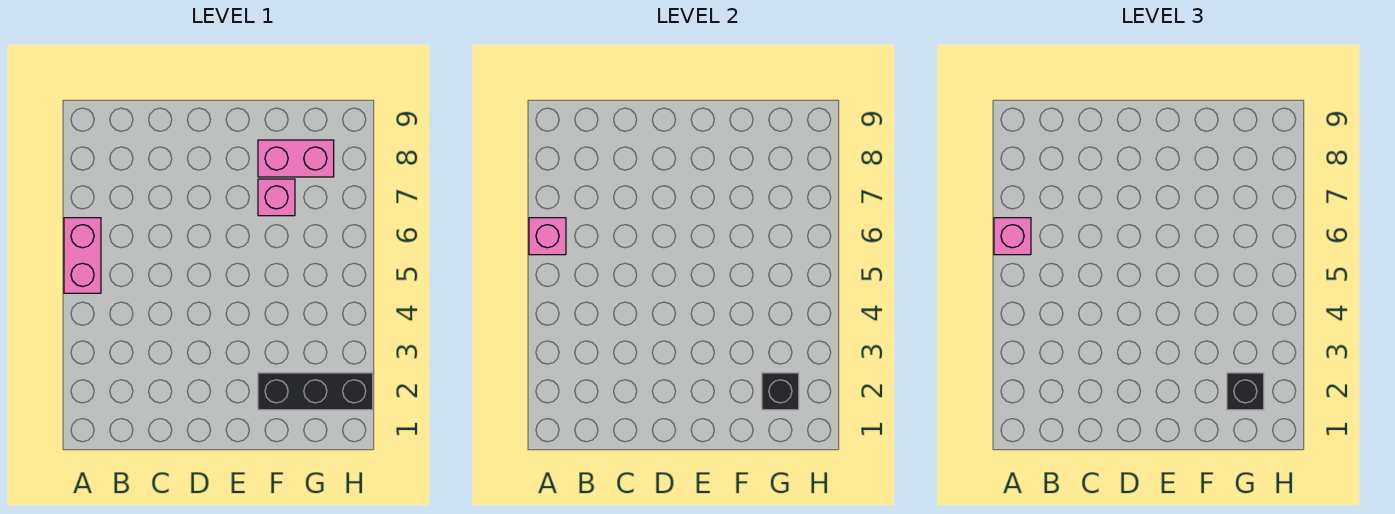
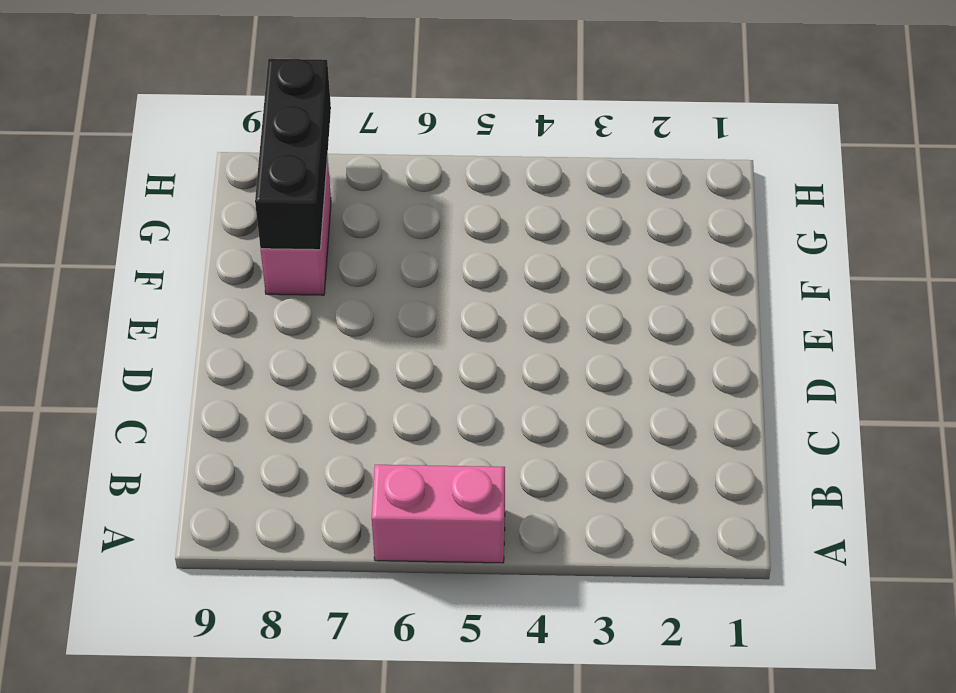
black 1x3 brick [255,59,331,250] -> black 1x3 brick moved to [258,373,373,410]
none -> pink 1x1 brick [258,179,295,216]
none -> pink 1x1 brick [529,218,566,255]

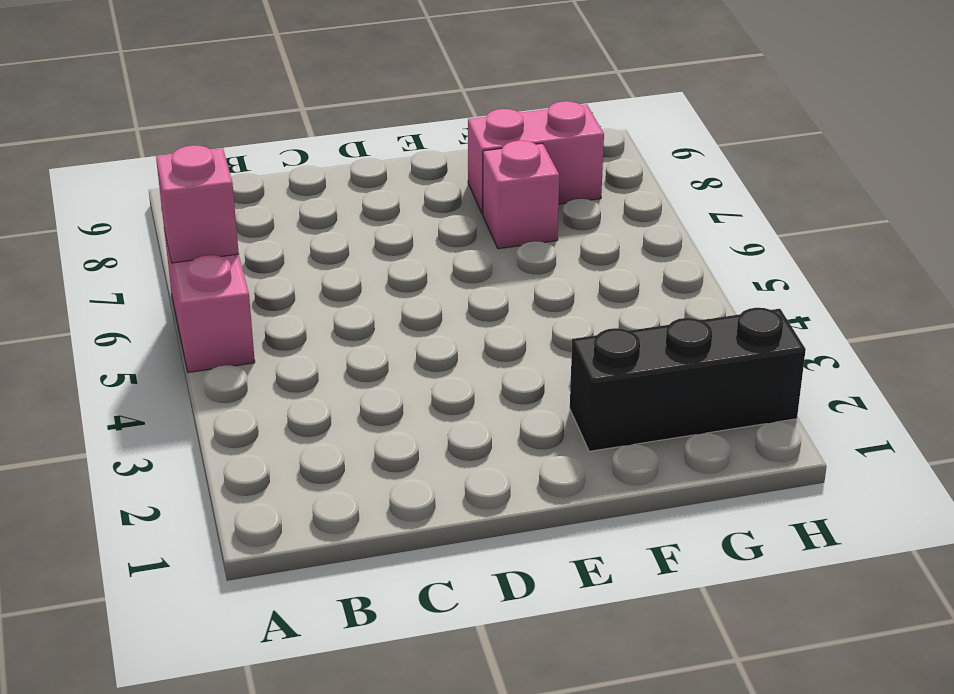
none -> black 1x1 brick [762,373,799,410]
none -> pink 1x1 brick [994,218,1031,255]

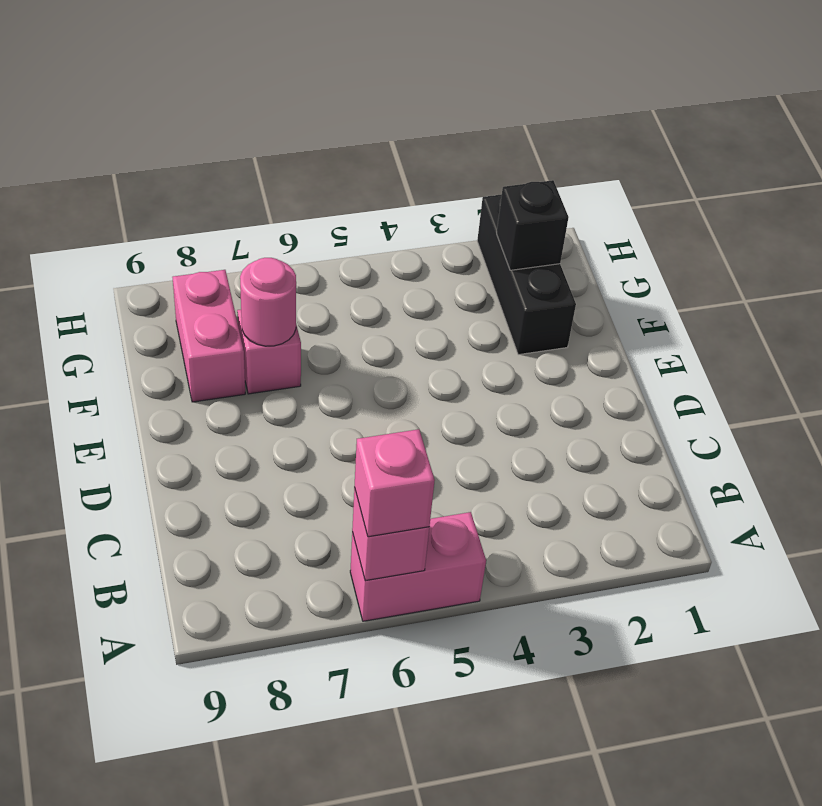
pink 1x1 round brick [240,258,296,346] -> none
none -> black 1x1 brick [1227,373,1264,410]

